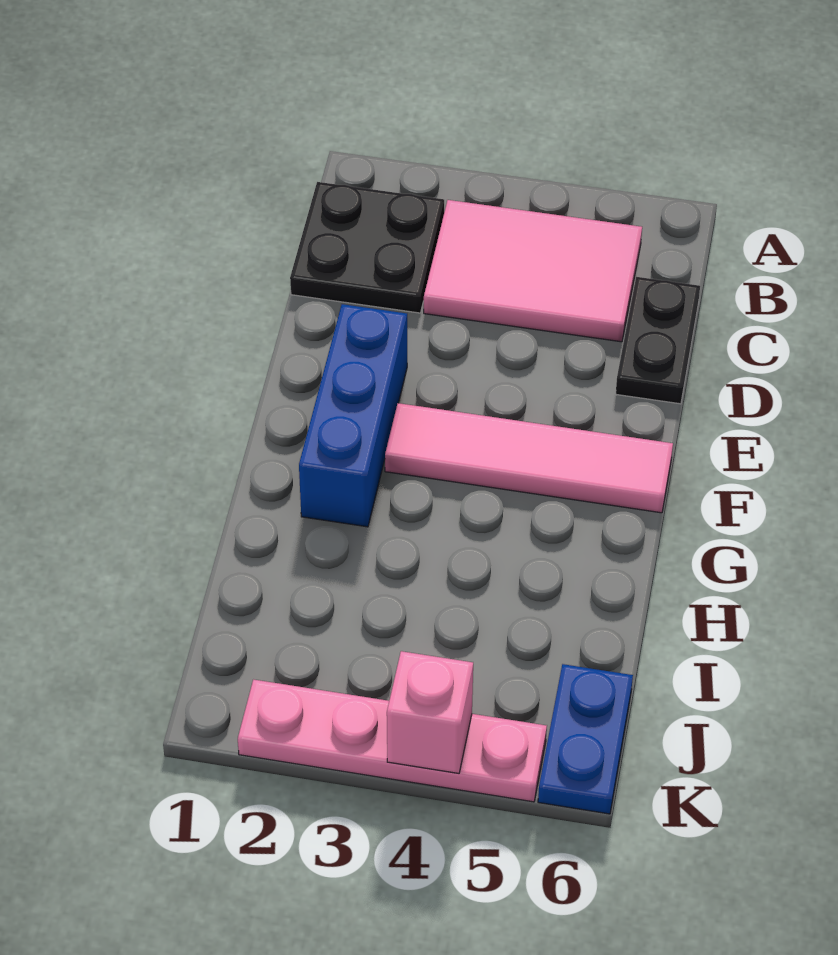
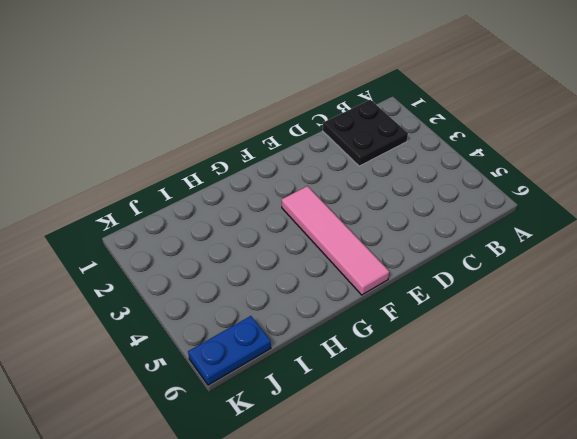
none -> pink 2x3 tile [424,200,642,342]
none -> black 1x2 plate [616,277,700,404]

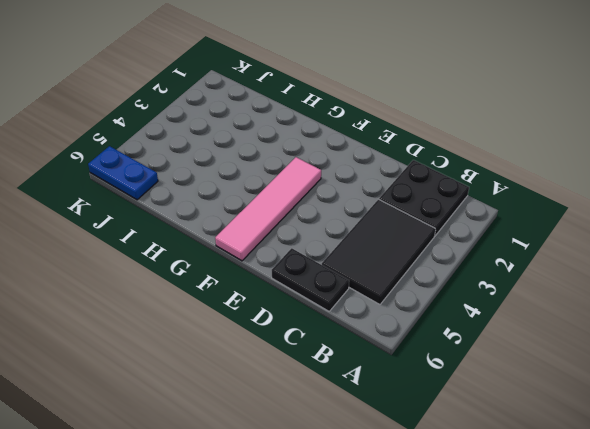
black 2x3 tile [322,199,436,305] -> pink 2x3 tile [424,200,642,342]
none -> blue 1x3 brick [299,304,407,527]
none -> pink 1x4 plate [238,680,547,802]

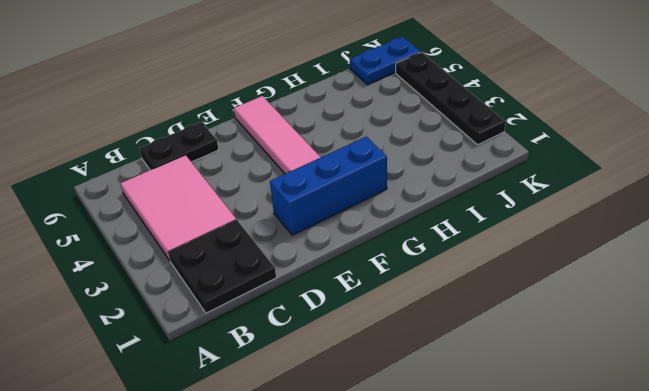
black 1x4 plate [396,52,505,145] -> pink 1x4 plate [238,680,547,802]
none -> pink 1x1 brick [387,651,473,773]

